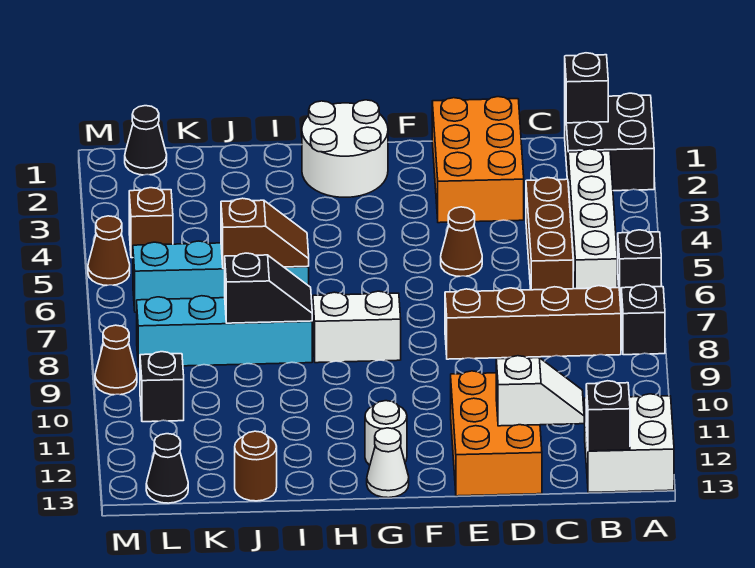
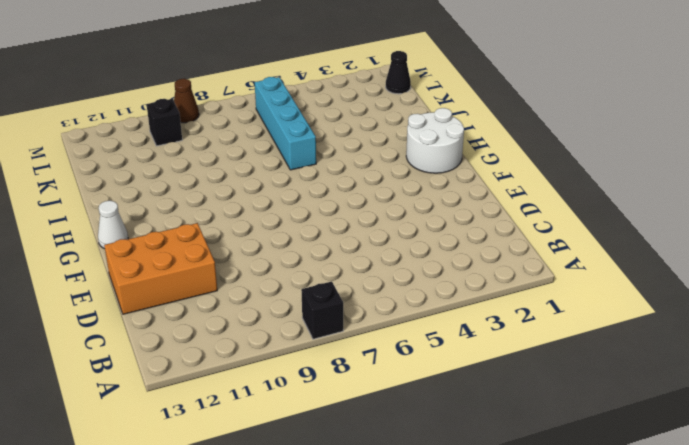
none -> black 2x2 brick [565,93,654,191]
none -> black 1x1 brick [618,230,661,300]
none -> white 2x2 brick [585,394,674,493]

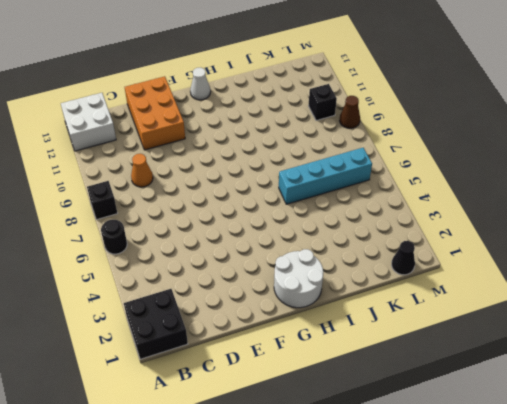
black 1x1 round brick [101,220,127,254] -> black 1x1 brick [618,230,661,300]
orange 1x1 cone [131,154,153,187] -> none
none -> white 1x4 brick [568,149,617,289]
none -> brown 1x4 brick [445,286,621,359]
none -> brown 1x3 brick [526,177,573,290]

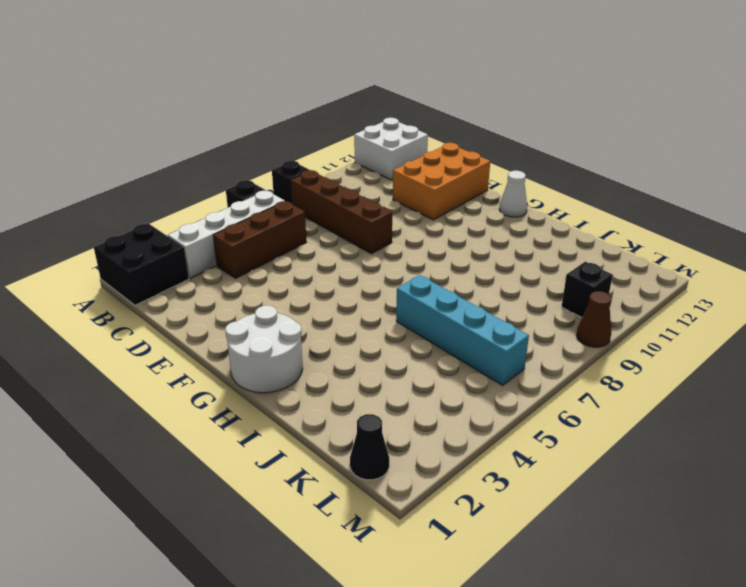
none -> orange 2x3 brick [432,97,524,223]
none -> brown 1x1 cone [441,207,482,276]
none -> white 1x2 brick [313,291,401,363]

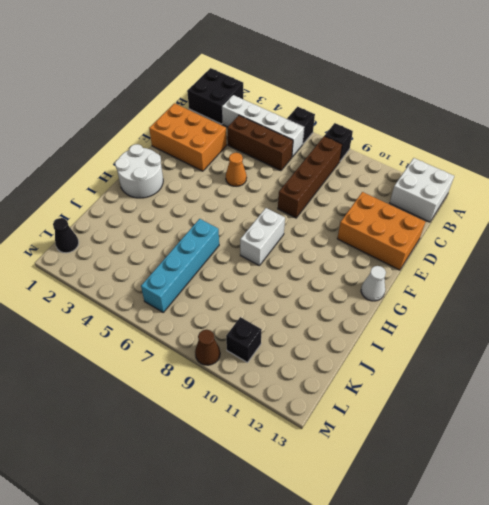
orange 1x1 cone [226,153,247,186] -> brown 1x1 cone [441,207,482,276]
none -> white 1x1 round brick [365,401,407,465]
none -> cyan 1x4 brick [137,296,312,367]
none -> brown 1x1 round brick [235,431,277,501]

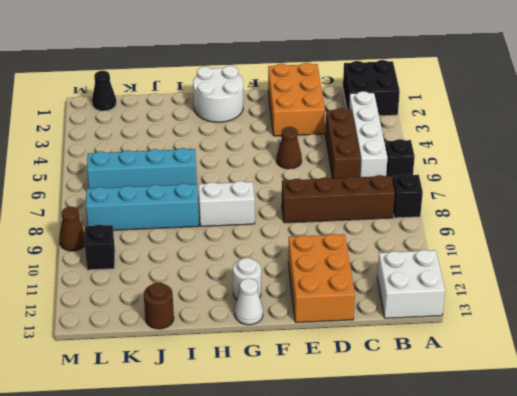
none -> brown 1x1 brick [129,188,173,258]
none -> black 1x1 cone [146,434,188,503]
none -> brown 1x1 cone [88,216,130,285]

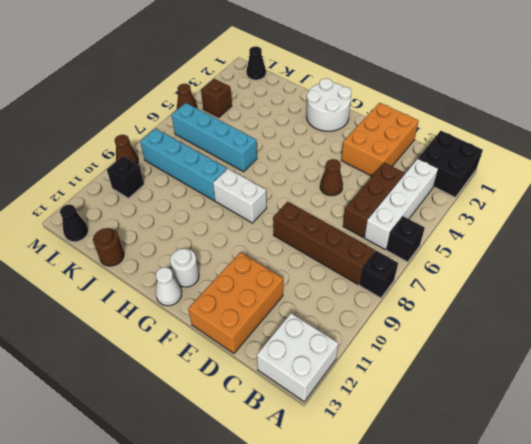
none -> black 1x1 brick [565,53,608,123]
none -> black 1x1 brick [586,381,630,451]
none -> white 1x2 slope [496,356,584,426]

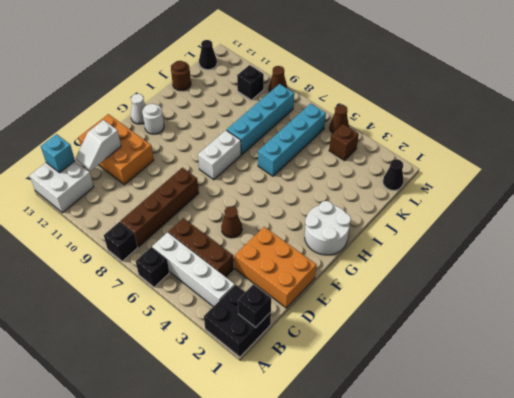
cyan 1x1 brick [41,134,75,173] -> black 1x1 brick [586,381,630,451]
none -> brown 1x2 slope [221,198,309,269]
none -> black 1x2 slope [225,253,312,323]

